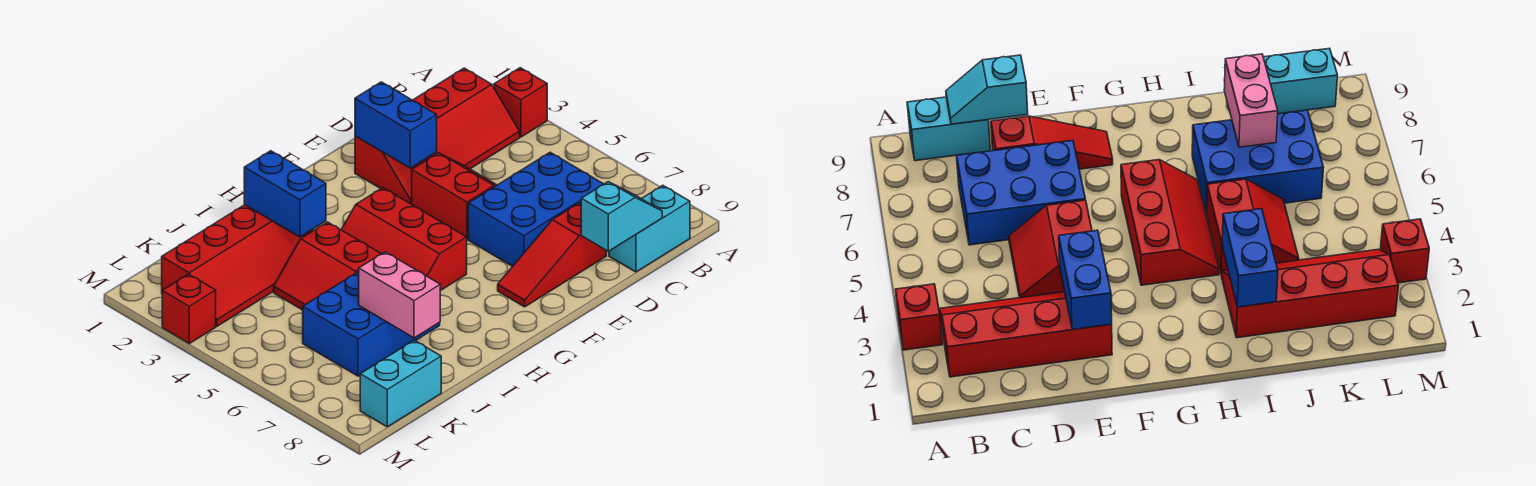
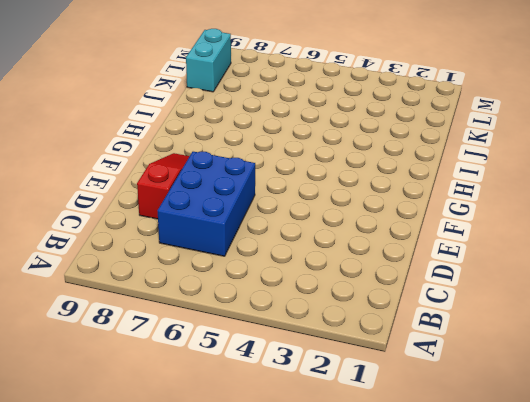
none -> red 1x1 brick [494,68,547,137]
none -> red 2x4 slope [355,68,520,204]
none -> cyan 1x2 brick [609,185,690,272]

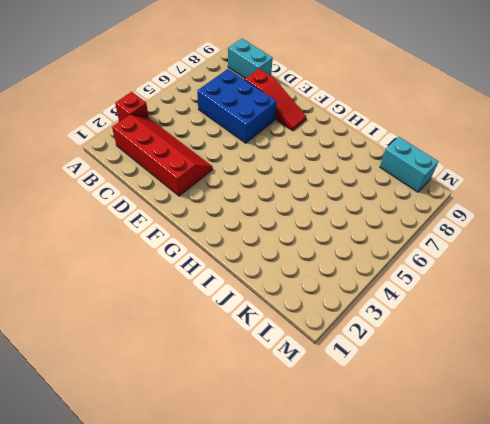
none -> red 2x2 slope [412,153,497,239]
none -> red 2x3 slope [341,188,467,291]
none -> red 2x4 slope [162,205,314,326]

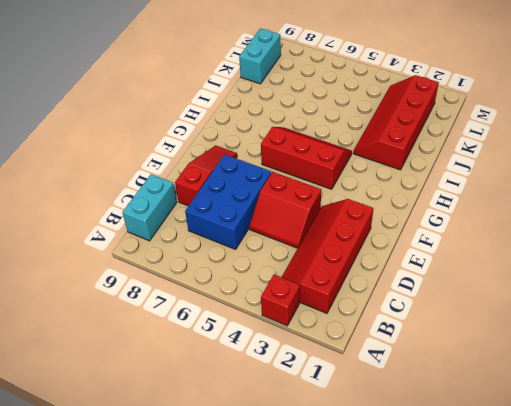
none -> red 2x2 slope [274,222,381,310]
none -> blue 2x3 brick [303,272,440,376]
none -> red 1x1 brick [162,274,216,344]

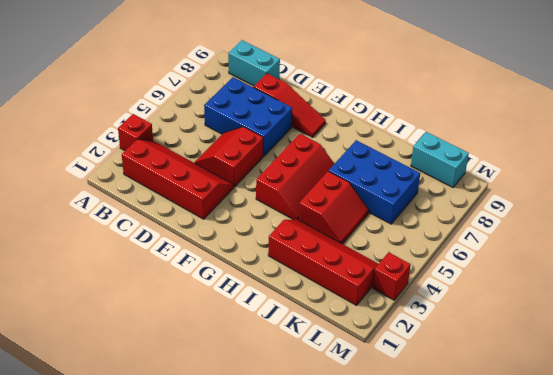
none -> cyan 1x2 slope [581,182,662,251]
none -> blue 1x2 brick [355,82,437,168]
none -> blue 1x2 brick [244,151,326,237]

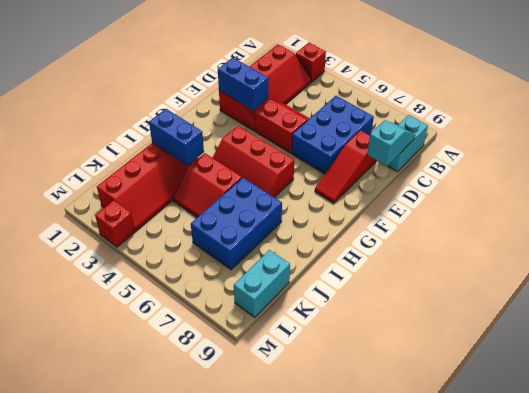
none -> pink 1x2 brick [359,252,440,338]

